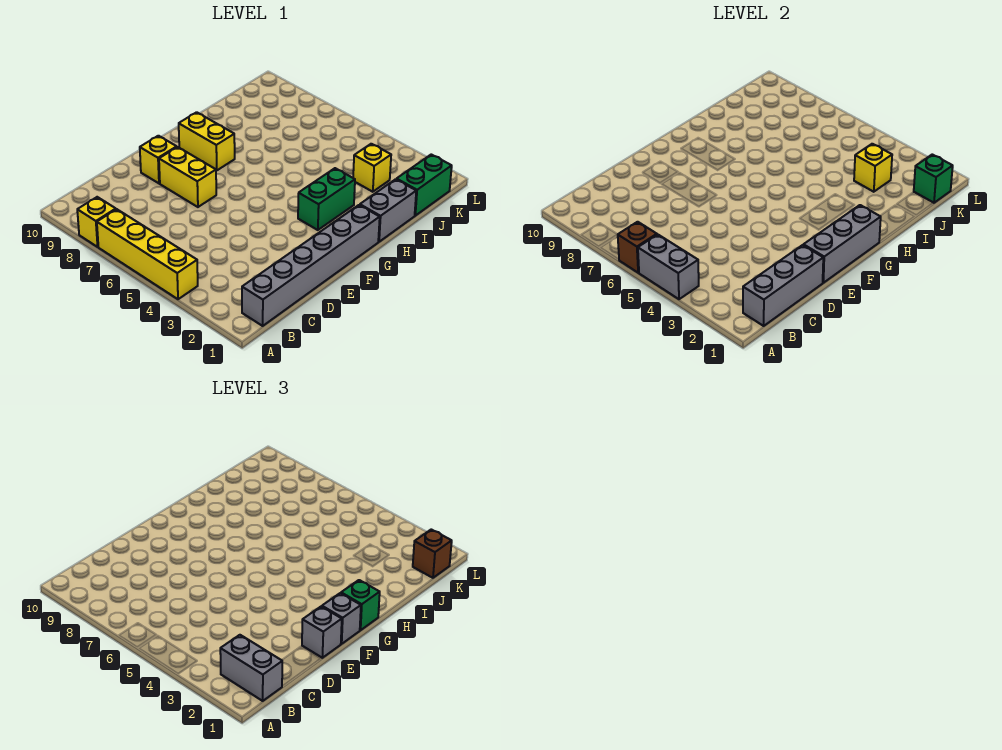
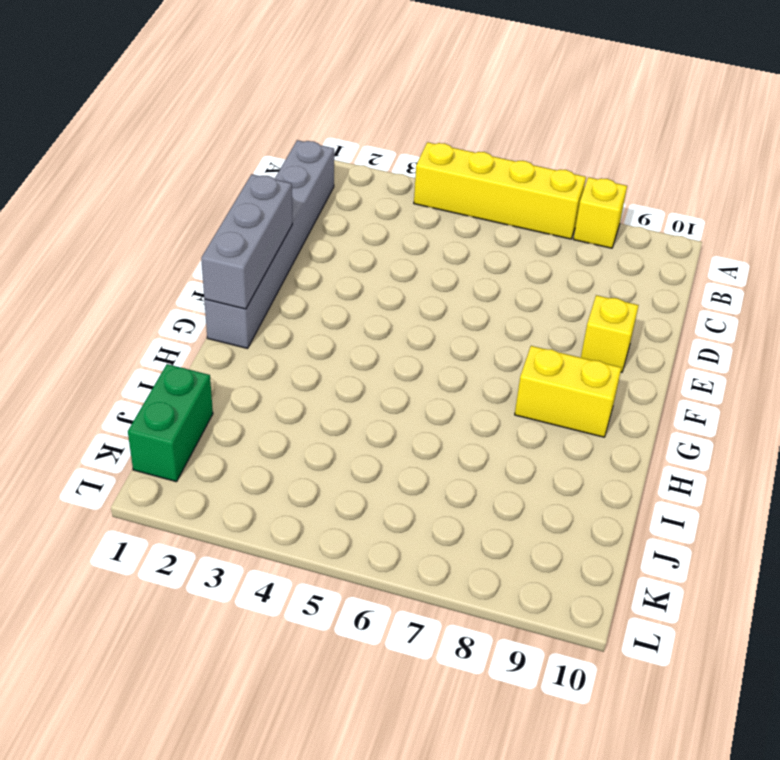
none -> yellow 1x2 brick [159,147,216,207]
none -> green 1x2 brick [298,168,355,230]
none -> grey 1x2 brick [360,179,416,242]

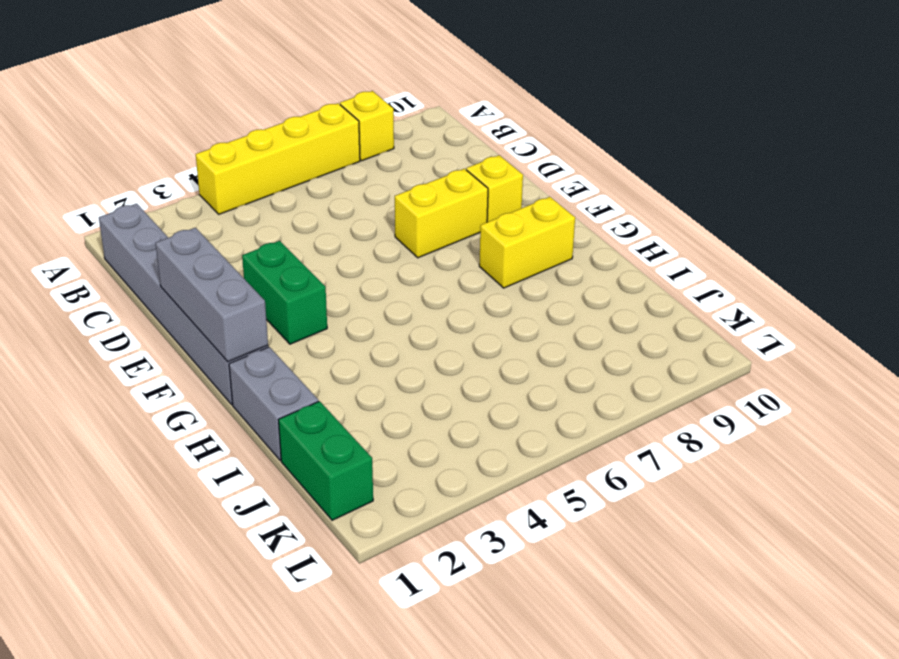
green 1x2 brick [242,241,327,344] -> green 1x2 brick moved to [298,168,355,230]
none -> yellow 1x1 brick [353,144,391,192]
none -> grey 1x2 brick [638,234,699,299]
none -> brown 1x1 brick [618,222,657,273]

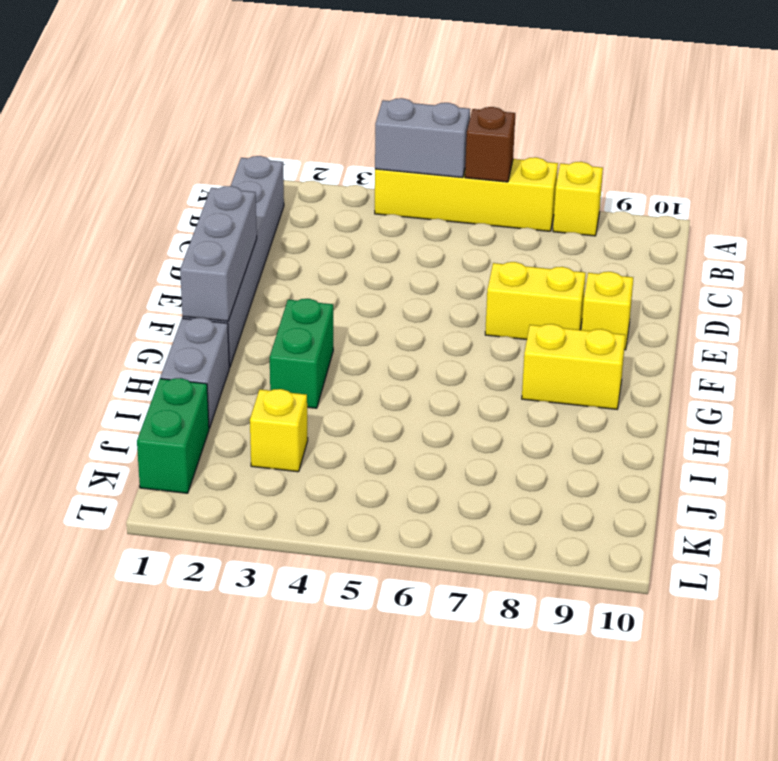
none -> grey 1x3 brick [743,245,823,326]
none -> yellow 1x1 brick [854,144,892,192]
none -> green 1x1 brick [914,154,953,203]

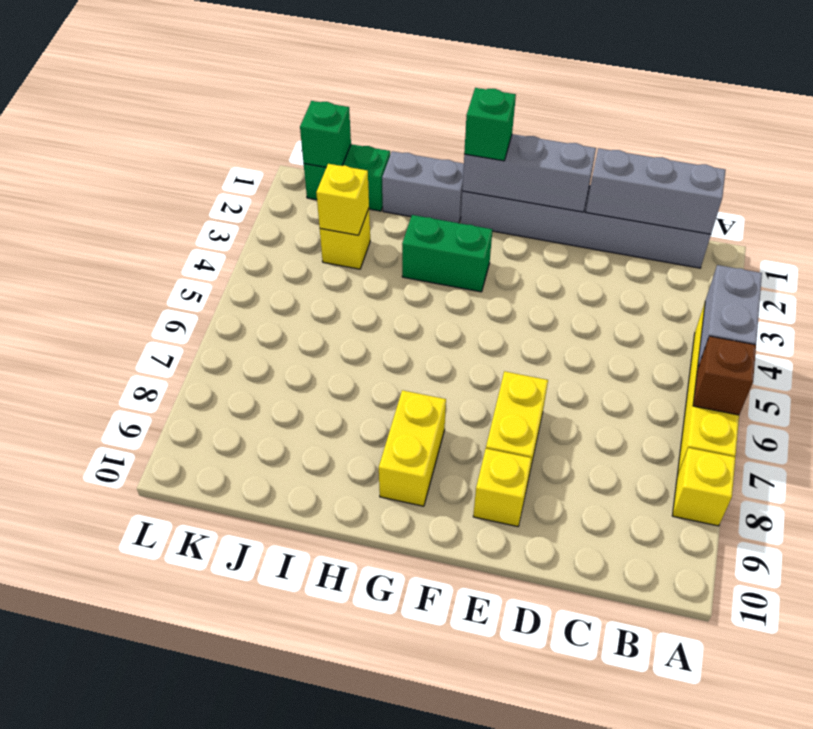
none -> grey 1x2 brick [220,635,282,701]
none -> grey 1x1 brick [302,607,342,658]
none -> grey 1x1 brick [322,593,361,644]

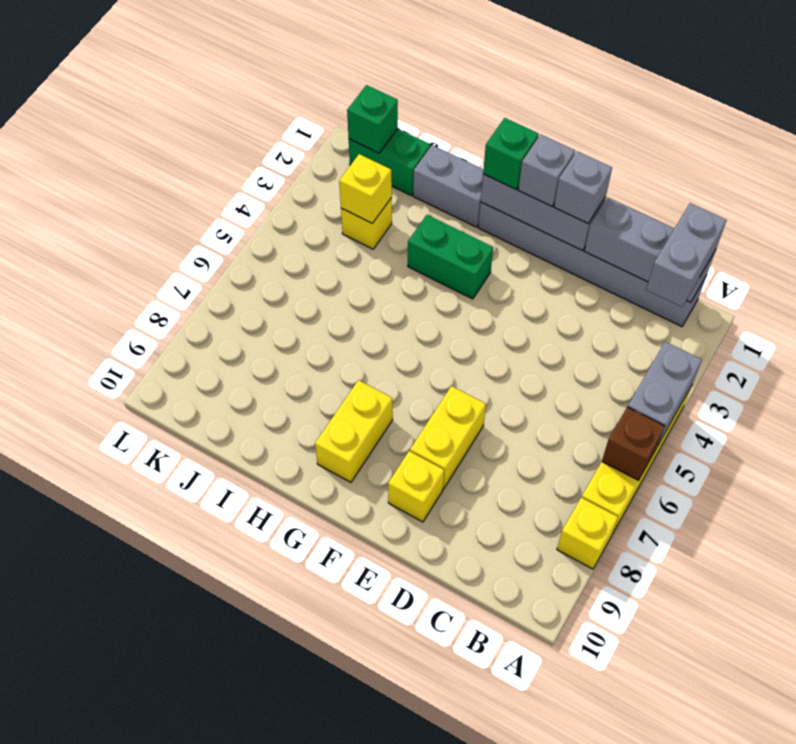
none -> brown 1x1 brick [413,529,452,578]

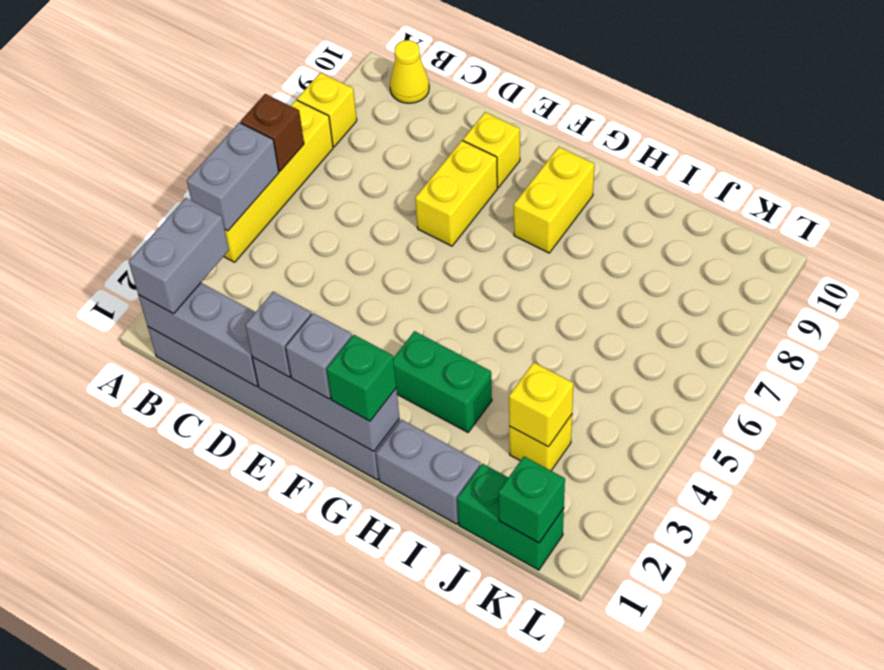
yellow 1x1 cone [390,40,429,103] -> none
none -> brown 1x1 brick [413,529,452,578]

